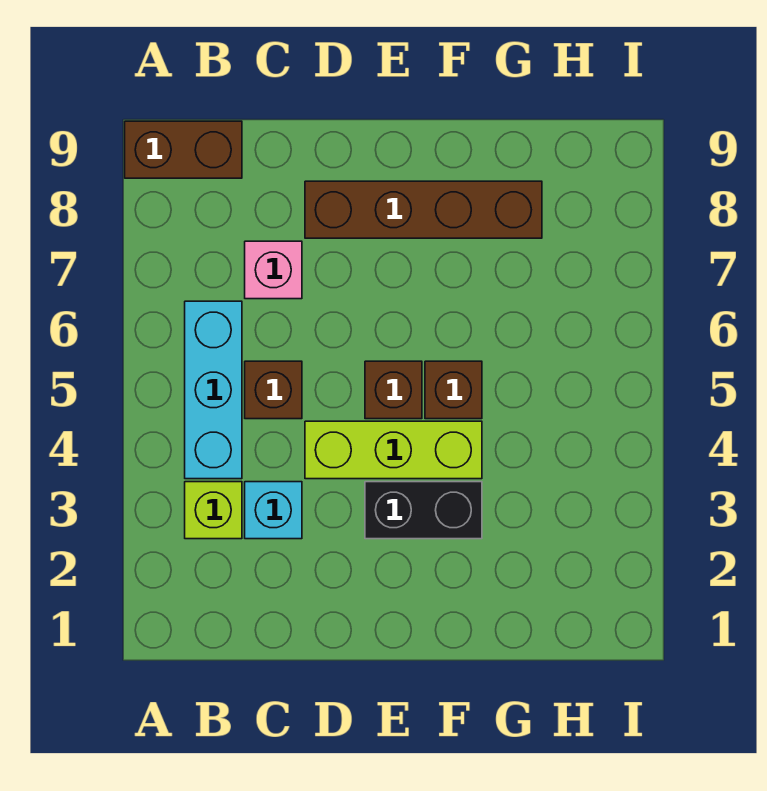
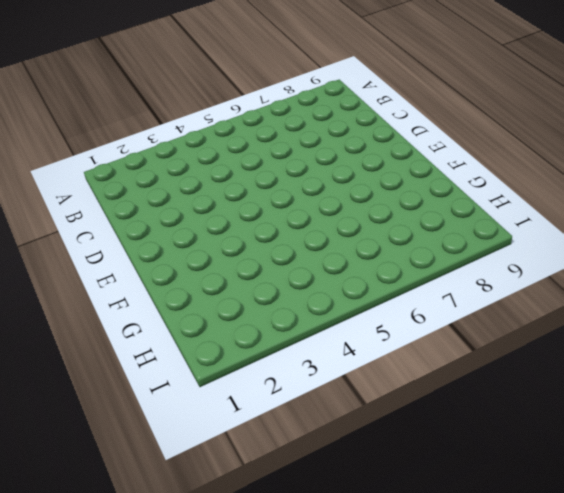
none -> brown 1x2 brick [125,121,242,178]
none -> lime 1x1 brick [185,482,242,539]

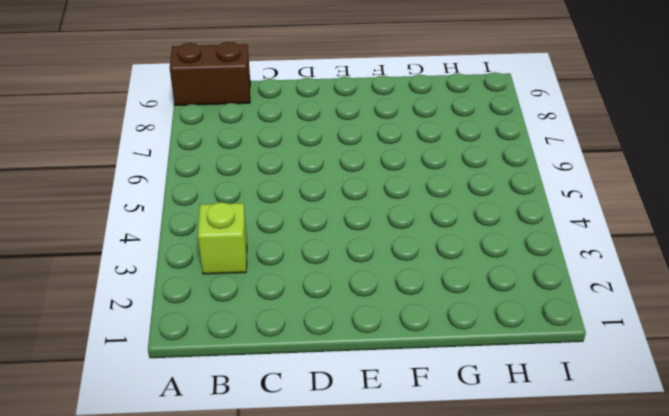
none -> cyan 1x3 brick [185,301,242,479]
none -> cyan 1x1 brick [245,482,302,539]

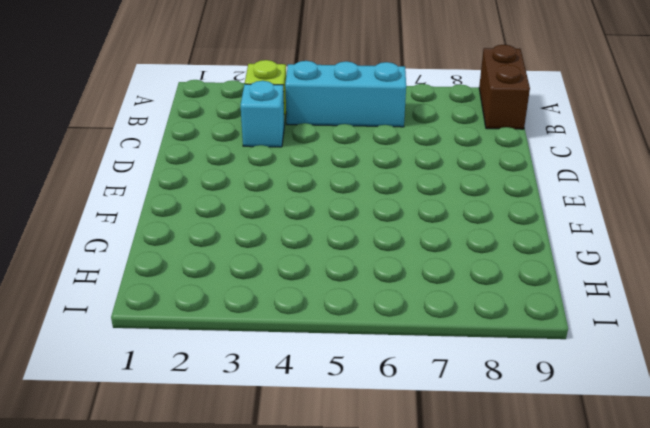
none -> brown 1x1 brick [245,361,302,419]
none -> pink 1x1 brick [245,241,302,299]

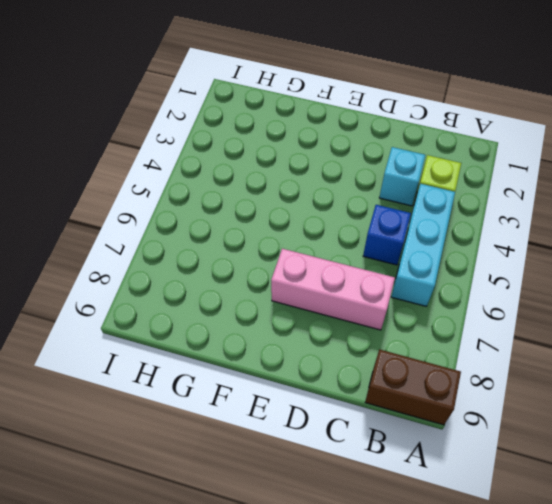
blue 1x1 brick [363,205,411,265] -> brown 1x1 brick [245,361,302,419]
pink 1x3 brick [271,249,395,330] -> pink 1x1 brick [245,241,302,299]
none -> lime 1x3 brick [305,421,482,479]
none -> brown 1x4 brick [305,181,542,238]

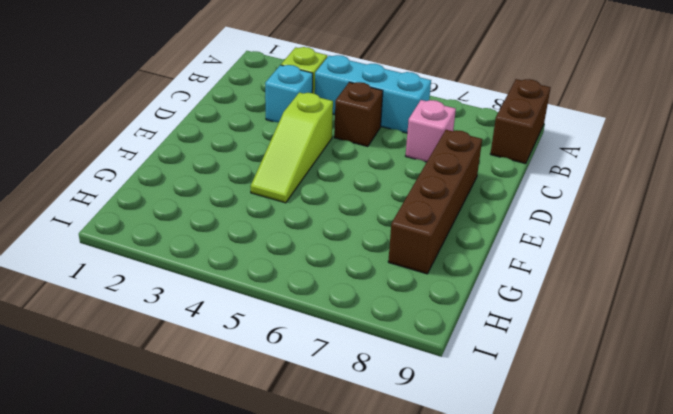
lime 1x3 slope [250,92,333,203] -> lime 1x3 brick [305,421,482,479]
none -> black 1x2 brick [365,482,482,539]
none -> brown 1x1 brick [365,361,422,419]

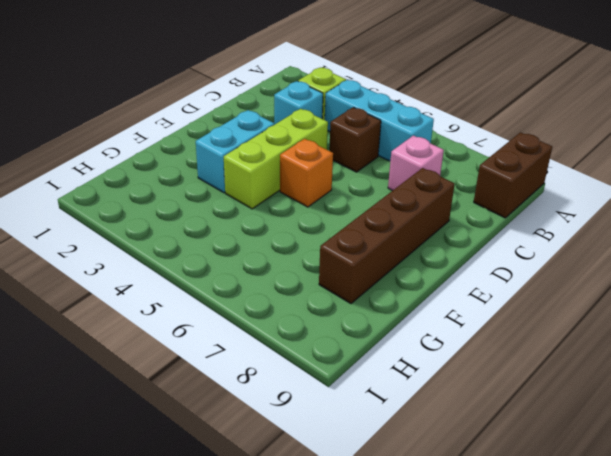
cyan 1x2 brick [196,110,274,193] -> black 1x2 brick [365,482,482,539]
orange 1x1 brick [280,139,333,207] -> brown 1x1 brick [365,361,422,419]
none -> brown 1x1 brick [425,361,482,419]

